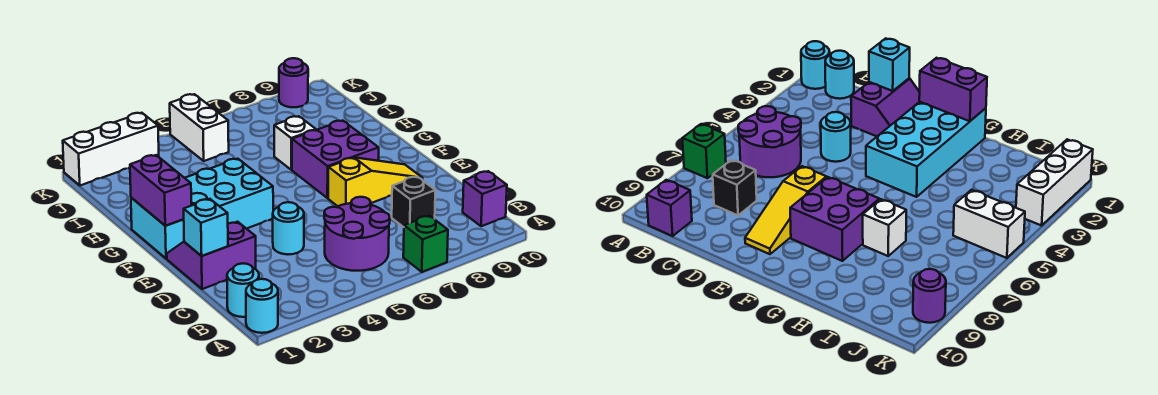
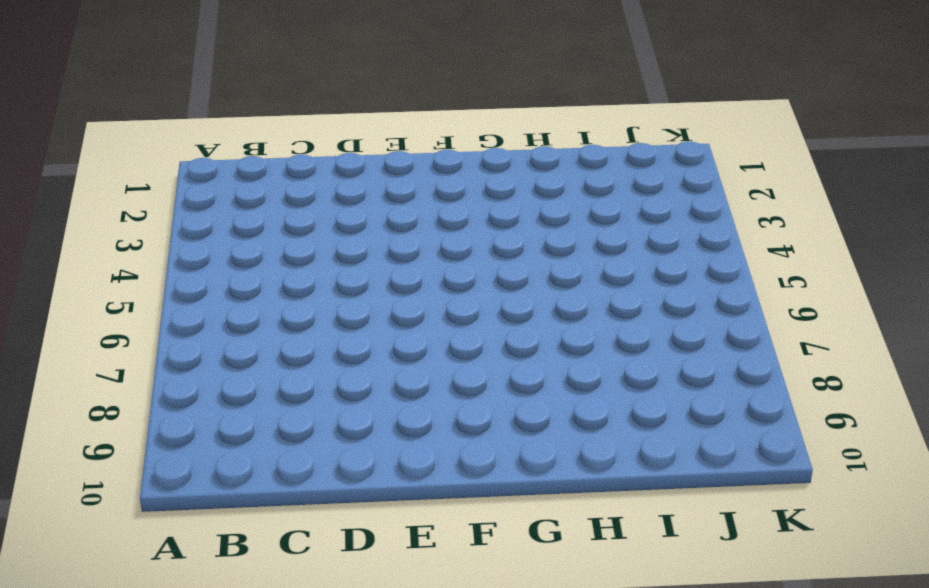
none -> cyan 1x1 round brick [246,279,278,333]
none -> green 1x1 brick [403,216,448,272]
none -> cyan 1x1 round brick [227,263,259,317]

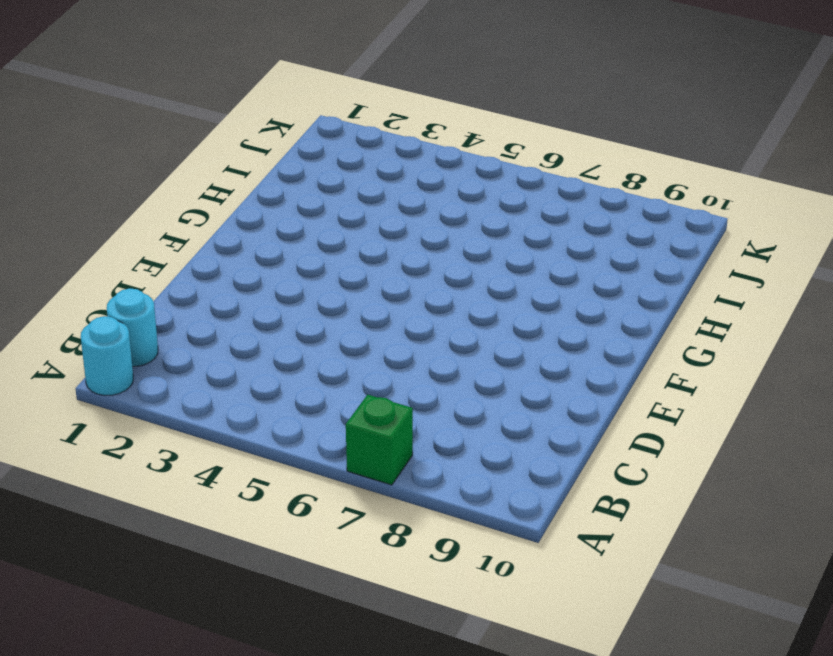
none -> purple 2x2 round brick [324,197,390,271]
none -> purple 1x1 brick [463,171,507,226]
none -> black 1x1 brick [392,177,435,227]

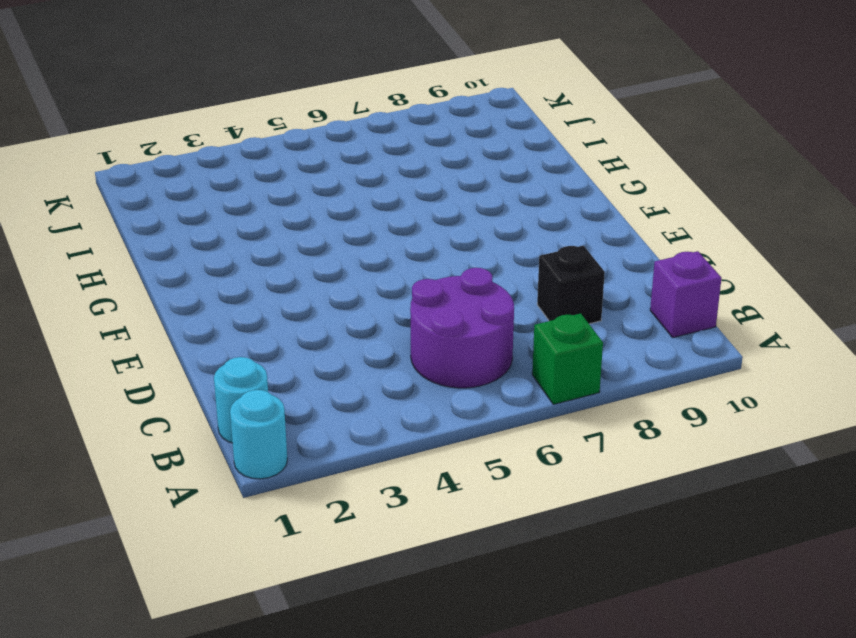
none -> purple 2x2 slope [167,222,256,289]
none -> cyan 1x1 round brick [273,202,304,254]
none -> yellow 1x3 slope [328,158,423,206]

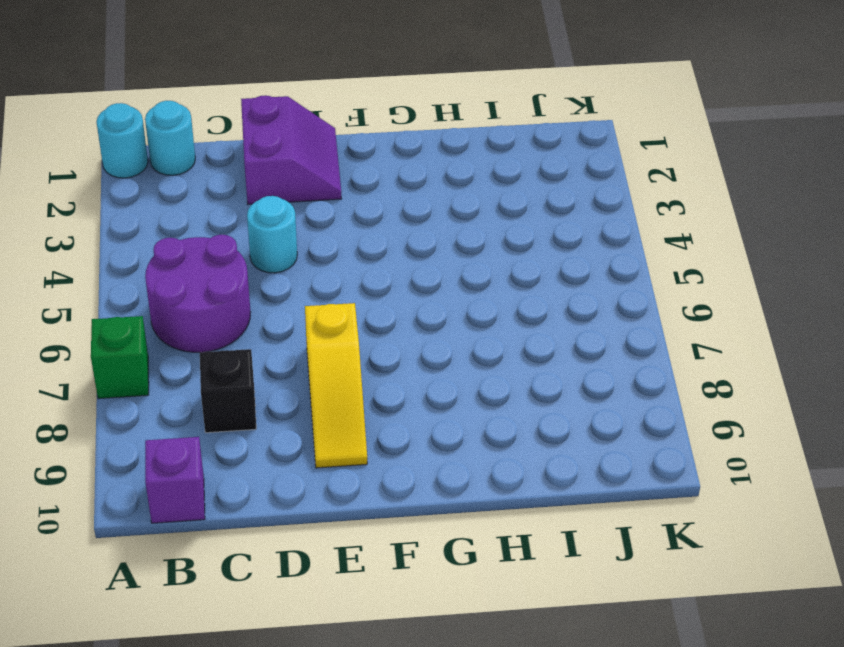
none -> cyan 2x4 brick [131,159,273,259]
none -> purple 2x2 brick [292,121,379,198]
none -> white 1x1 brick [274,116,316,170]

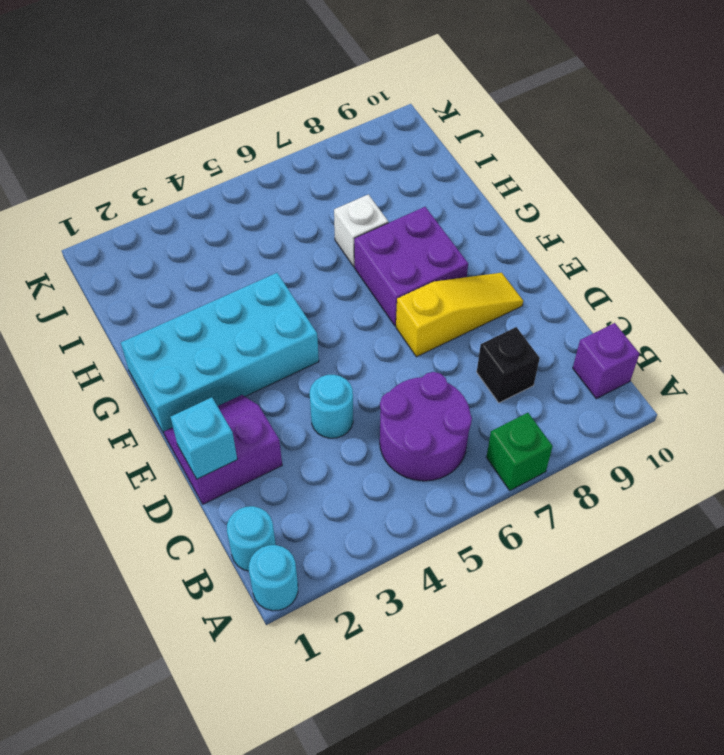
none -> white 1x2 brick [170,94,229,161]
none -> white 1x3 brick [63,113,159,185]
none -> purple 1x1 round brick [279,58,308,107]

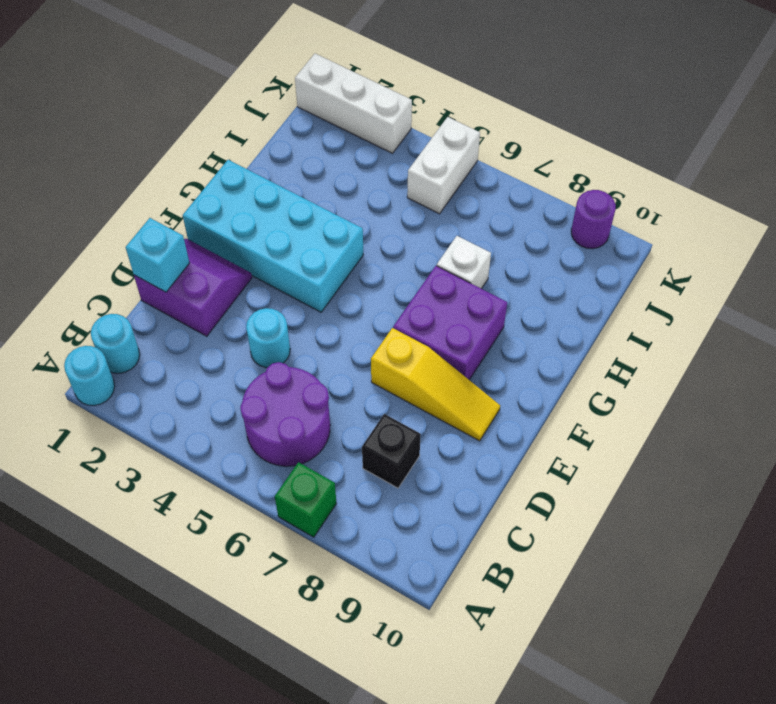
none -> purple 1x1 brick [463,171,507,226]
none -> purple 1x2 brick [130,155,191,226]

